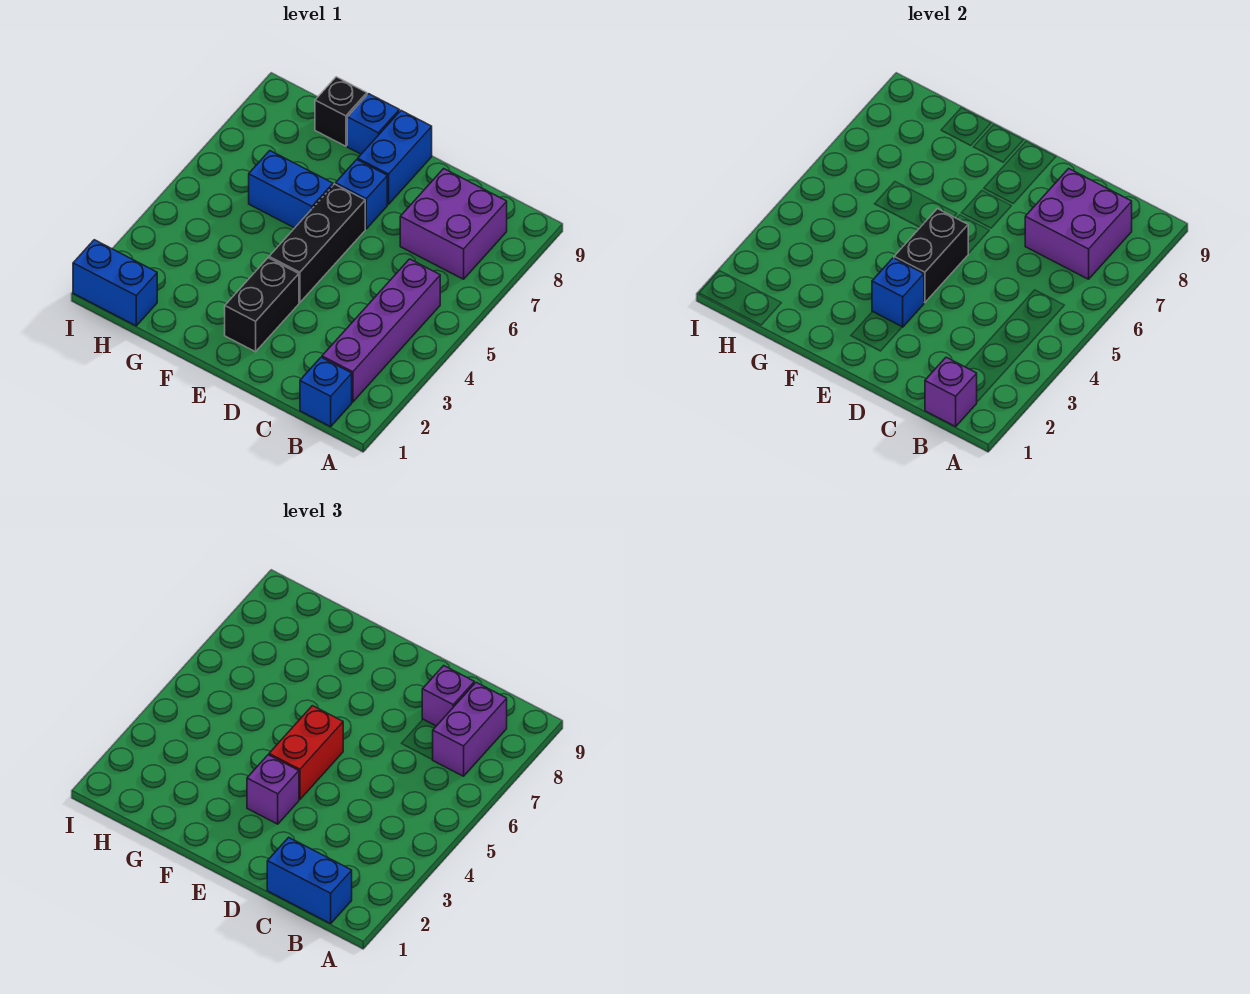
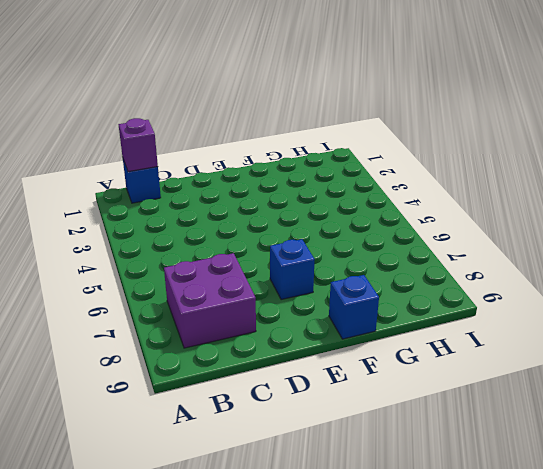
none -> purple 1x4 brick [322,259,440,402]
none -> black 1x2 brick [225,258,299,352]
none -> black 1x3 brick [269,184,365,303]

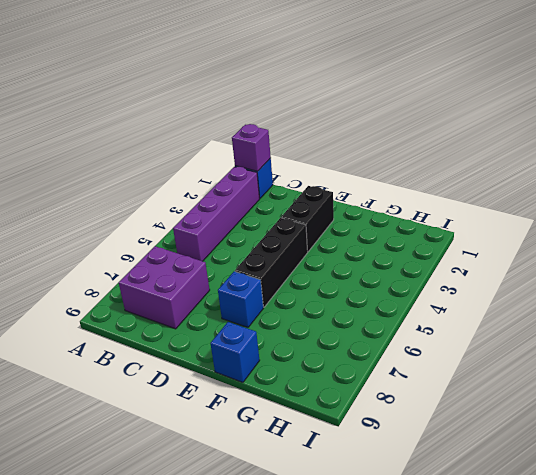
none -> blue 1x2 brick [358,111,432,204]
none -> blue 1x2 brick [249,151,333,228]
none -> black 1x1 brick [315,77,367,146]

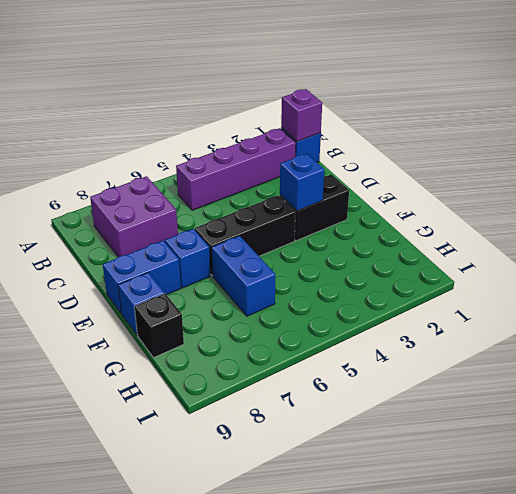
none -> blue 1x2 brick [73,240,157,326]
none -> purple 2x2 brick [1025,169,1132,279]
none -> black 1x2 brick [894,209,968,303]

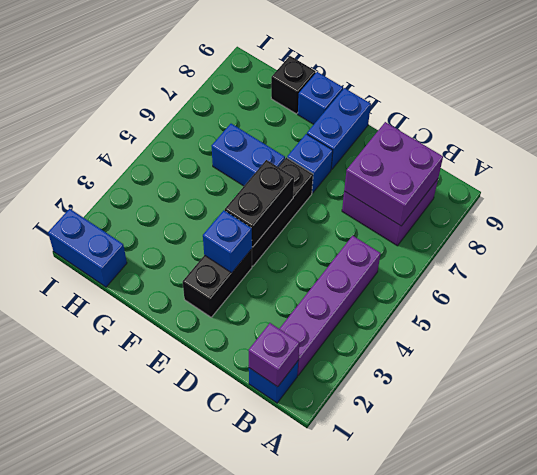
none -> blue 1x2 brick [267,837,352,924]
none -> purple 1x2 brick [433,682,507,776]
none -> purple 1x1 brick [422,666,474,726]

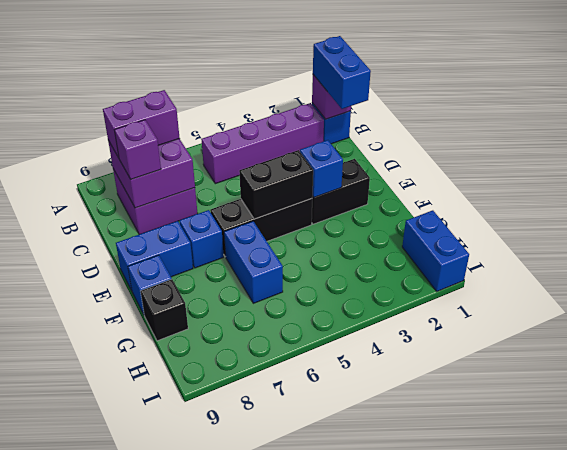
none -> purple 1x1 brick [247,755,299,824]
none -> red 1x2 brick [269,706,343,800]

